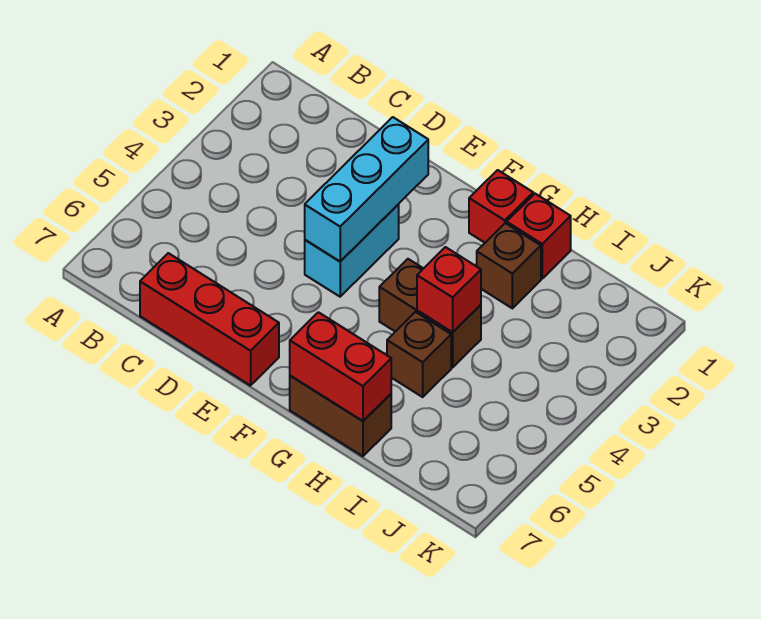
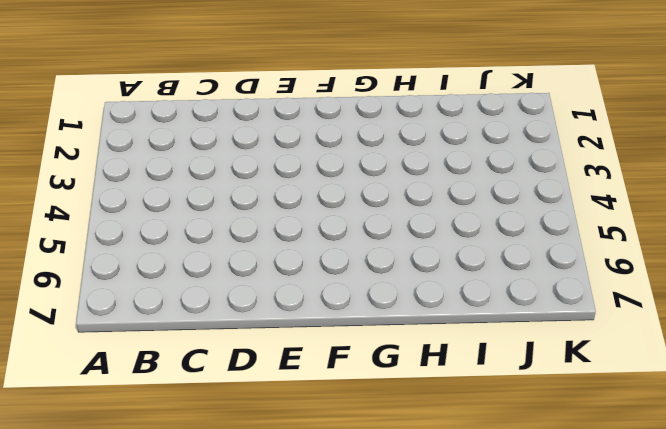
none -> red 1x3 brick [140,253,279,386]
none -> cyan 1x2 brick [305,205,399,297]

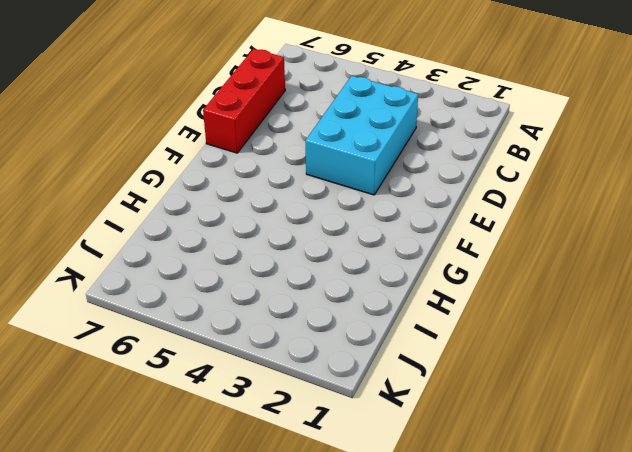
cyan 2x3 brick [305,76,418,195] -> cyan 1x2 brick [305,205,399,297]
none -> red 1x1 brick [469,170,533,243]
none -> brown 1x2 brick [379,259,481,368]

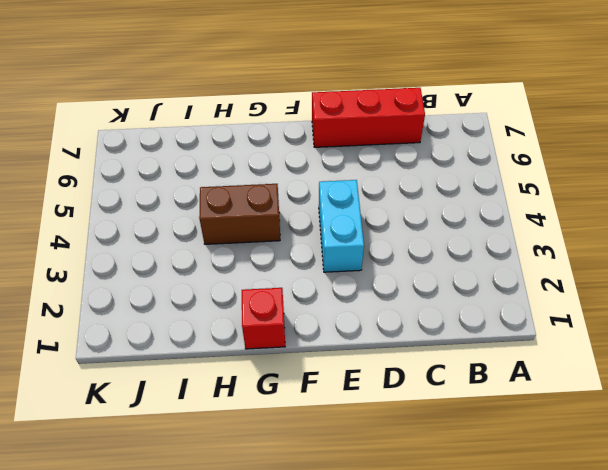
none -> brown 1x2 brick [290,376,391,456]
none -> red 1x1 brick [507,194,571,279]

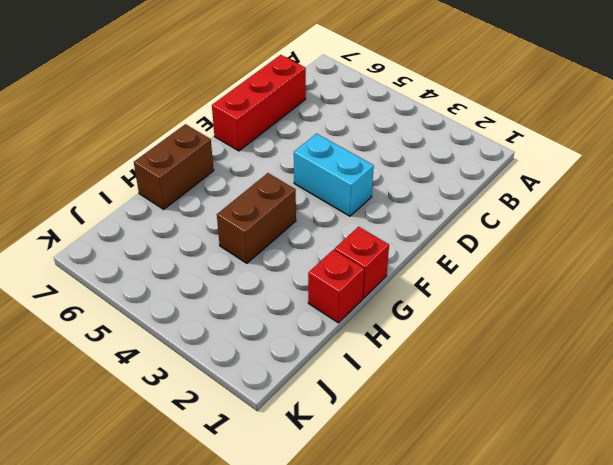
none -> brown 1x1 brick [477,223,541,308]
none -> brown 1x1 brick [387,312,451,397]

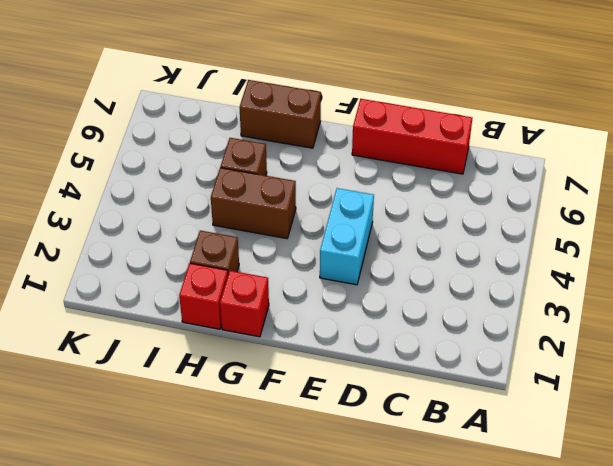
none -> cyan 1x3 brick [305,117,428,261]
none -> red 1x2 brick [290,312,391,421]

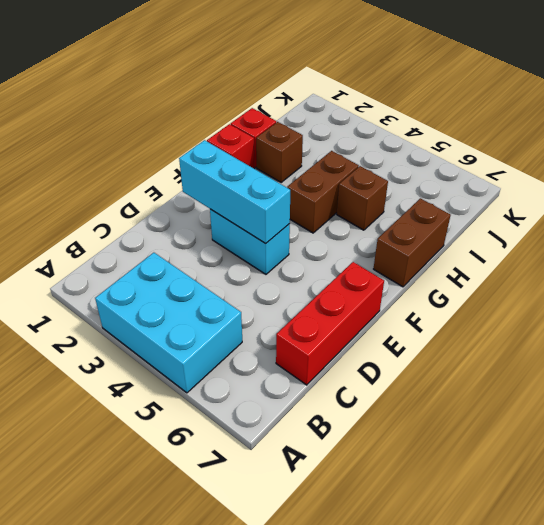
cyan 2x3 brick [95,253,242,393] -> none
none -> red 1x2 brick [290,312,391,421]
none -> red 1x1 brick [417,247,481,332]

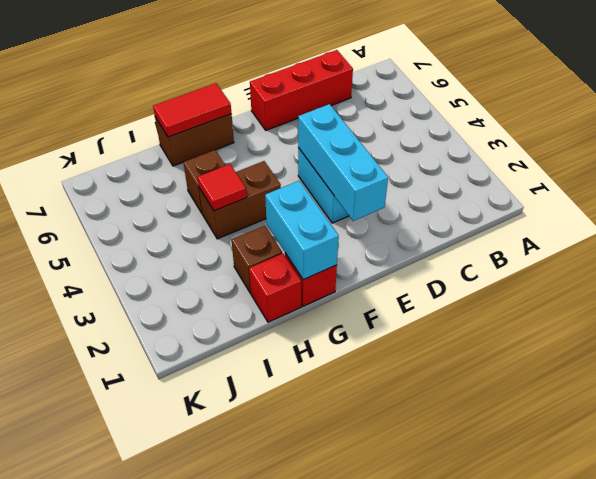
cyan 1x2 brick [265,181,339,280] -> none
red 1x2 tile [153,83,231,137] -> red 1x2 brick [290,312,391,421]
red 1x1 tile [197,164,247,211] -> red 1x1 brick [417,247,481,332]

